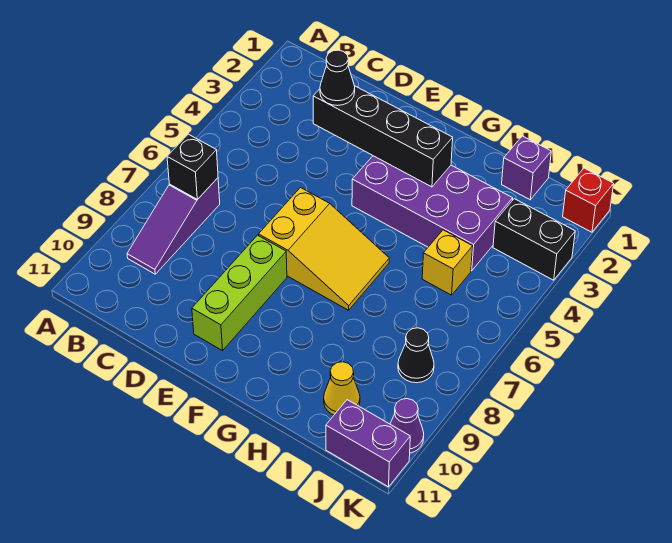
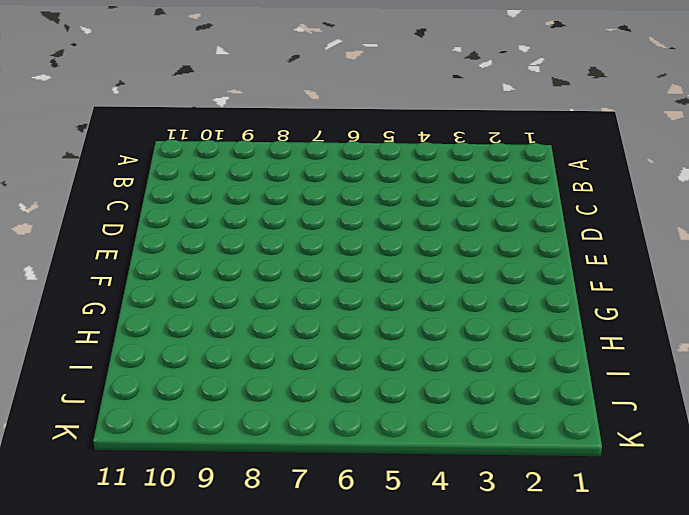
none -> purple 1x3 slope [127,178,220,274]
none -> yellow 2x3 slope [259,188,389,310]
none -> lime 1x3 brick [192,235,287,351]

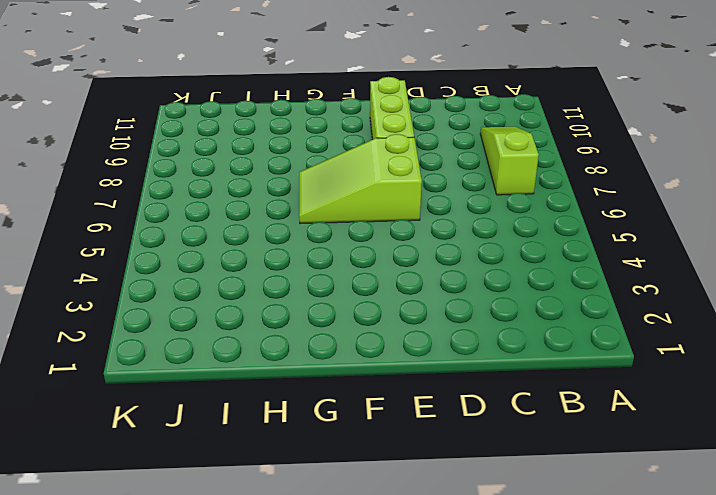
lime 1x3 slope [480,127,539,195] -> purple 1x3 slope [127,178,220,274]
lime 2x3 slope [299,134,422,223] -> yellow 2x3 slope [259,188,389,310]
none -> purple 2x4 brick [352,156,513,271]
none -> purple 1x1 brick [502,136,551,200]
none -> yellow 1x1 brick [422,230,473,295]

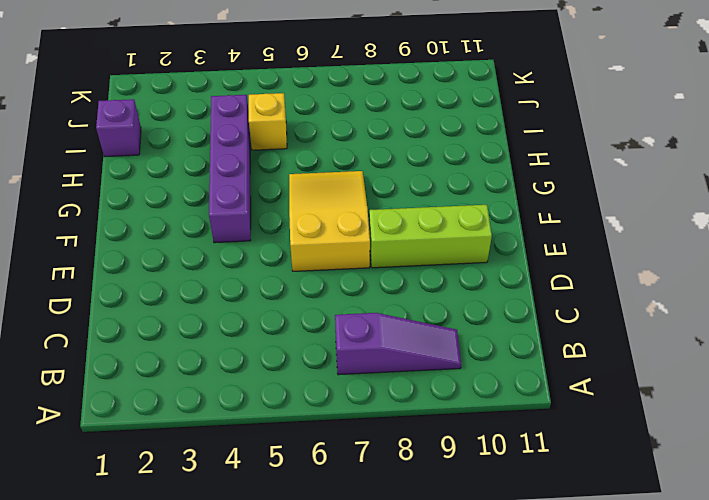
purple 1x4 brick [209,95,251,243] -> purple 2x4 brick [352,156,513,271]
none -> yellow 1x1 cone [324,362,360,415]
none -> black 1x2 brick [493,199,575,280]
none -> black 1x1 cone [398,328,434,383]

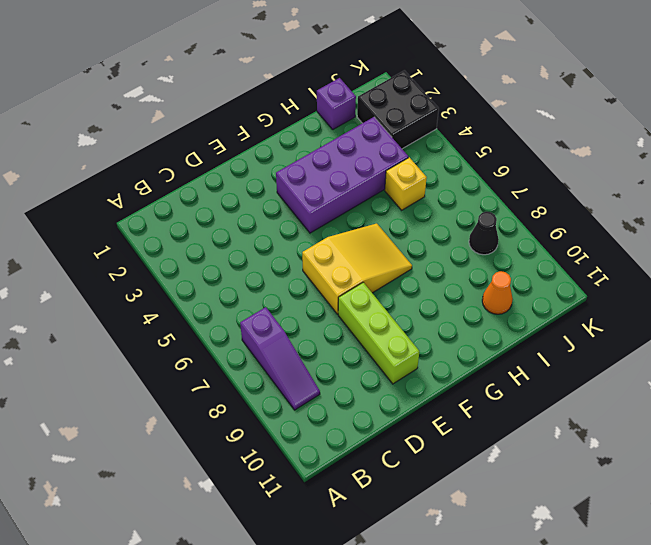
orange 1x1 cone [482,271,513,314] -> yellow 1x1 cone [324,362,360,415]
black 2x2 brick [357,70,439,149] -> black 1x2 brick [493,199,575,280]
none -> purple 1x2 brick [326,400,410,487]
none -> red 1x1 brick [563,168,614,232]
none -> purple 1x1 cone [390,399,424,453]

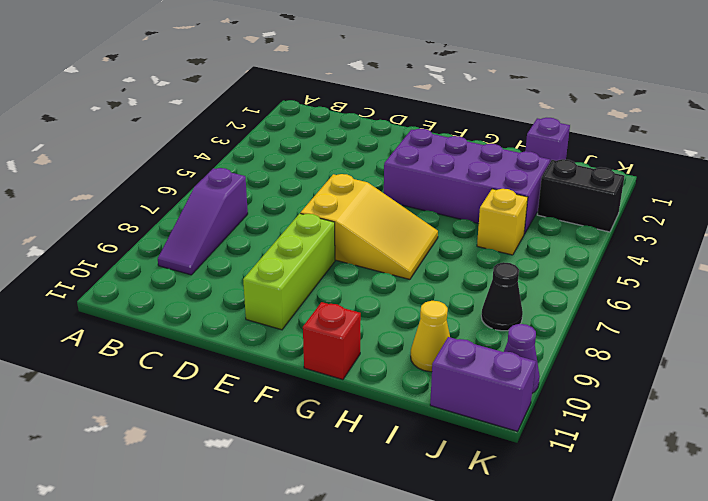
red 1x1 brick [303,302,361,380] -> red 1x1 brick moved to [563,168,614,232]
none -> black 1x1 brick [167,134,218,200]
none -> black 1x4 brick [313,86,453,187]
none -> black 1x1 cone [320,50,355,106]

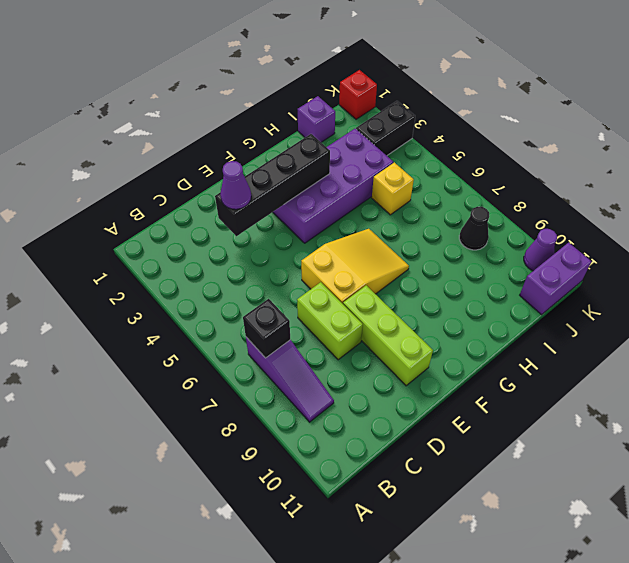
purple 1x1 cone [220,161,251,209] -> black 1x1 cone [320,50,355,106]
lime 1x2 brick [297,282,363,360] -> none
none -> yellow 1x1 cone [324,362,360,415]

